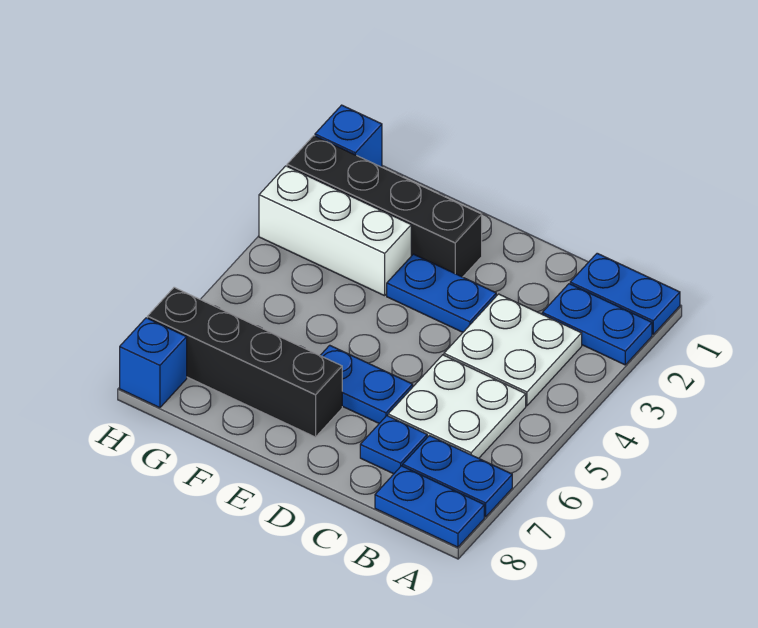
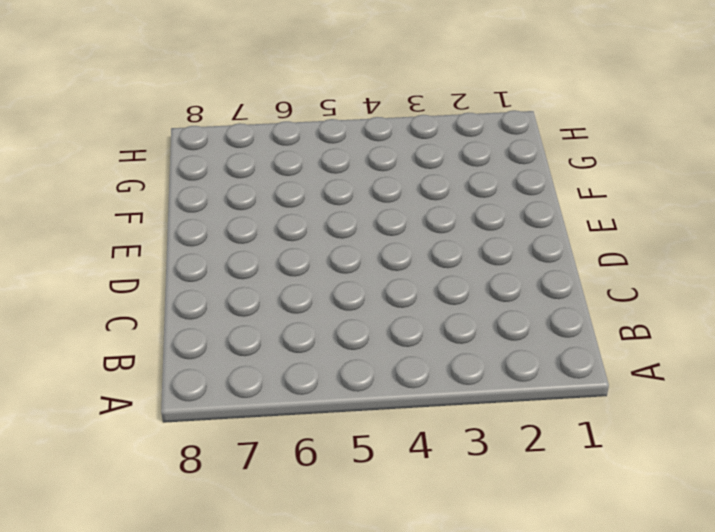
none -> blue 1x2 plate [570,253,680,334]
none -> blue 1x2 plate [542,284,652,365]
none -> blue 1x2 plate [403,436,512,517]

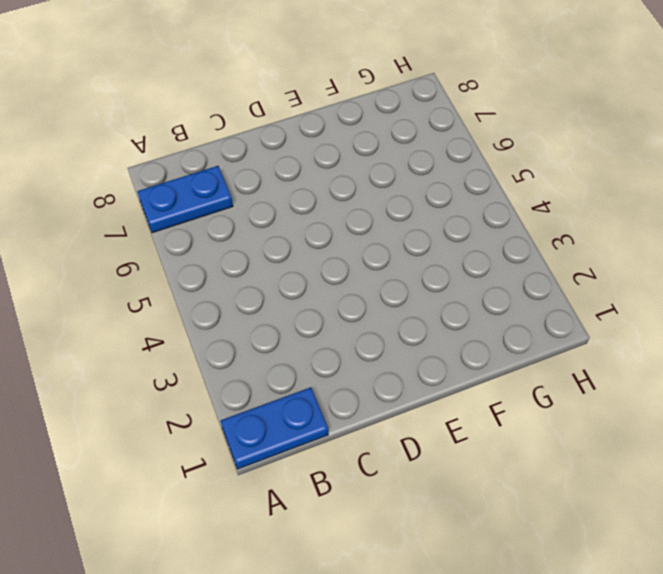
none -> blue 1x2 plate [542,284,652,365]
none -> blue 1x2 plate [375,466,484,547]
none -> white 2x2 plate [444,294,582,406]

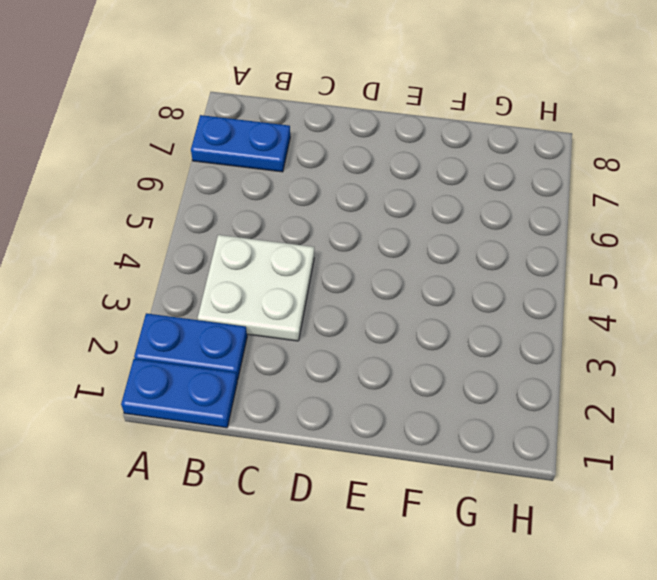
none -> blue 1x2 plate [375,466,484,547]
none -> white 2x2 plate [388,355,526,458]
none -> blue 1x1 plate [360,416,427,474]

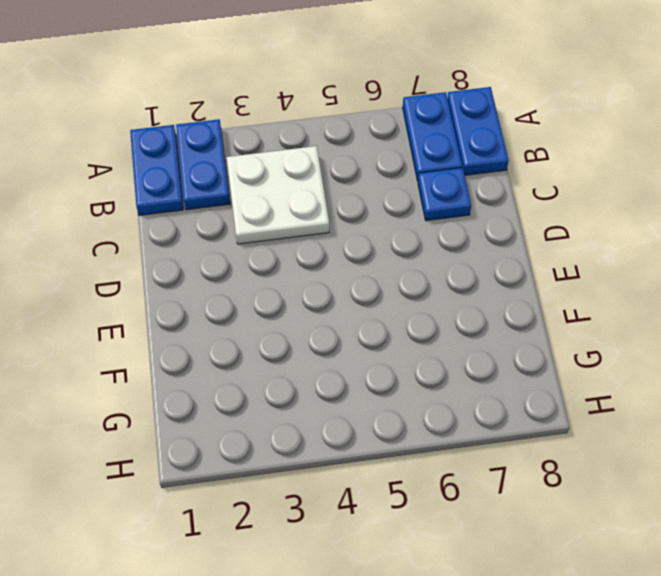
none -> white 2x2 plate [388,355,526,458]
none -> blue 1x2 plate [387,254,496,332]
none -> blue 1x2 plate [320,345,413,423]

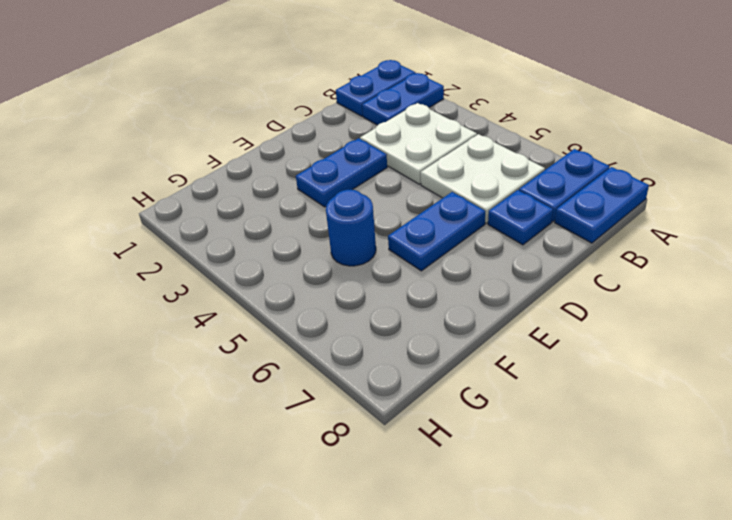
blue 1x1 round brick [326,190,376,266] -> none
none -> black 1x4 brick [287,136,482,277]
none -> black 1x4 brick [147,287,342,437]
none -> white 1x3 brick [259,166,411,296]

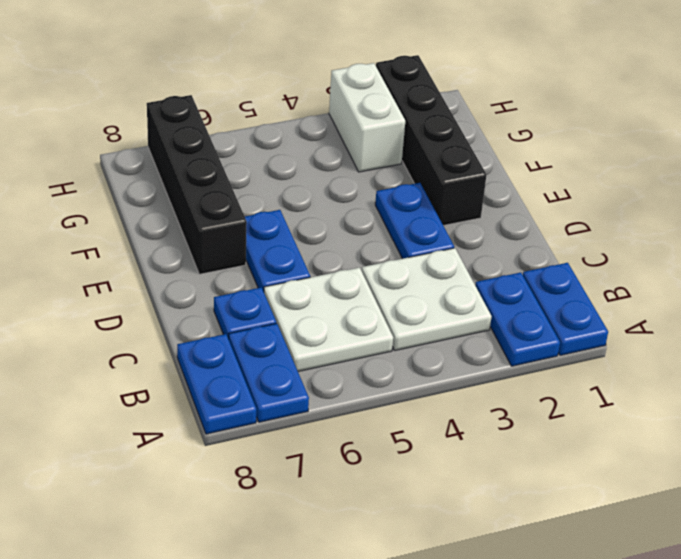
white 1x2 brick [329,63,405,172] -> white 1x3 brick [259,166,411,296]
none -> blue 1x1 brick [315,105,382,167]
none -> blue 1x1 brick [120,318,187,408]

